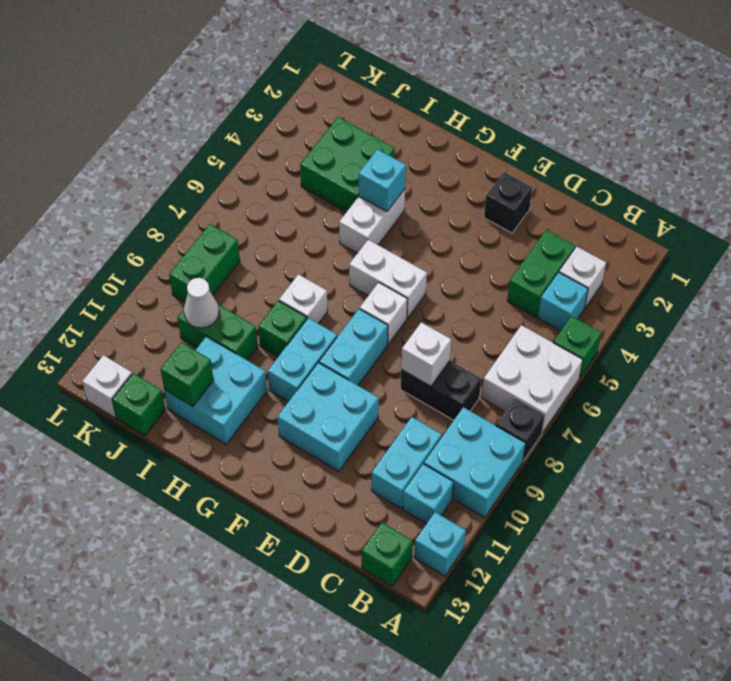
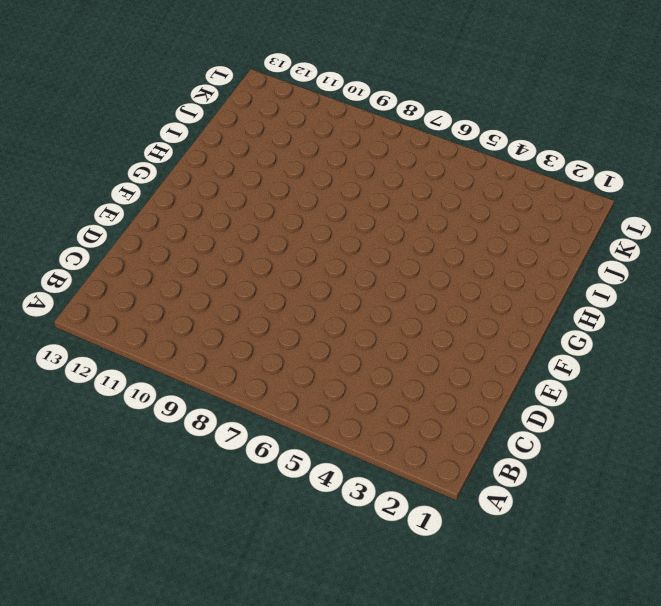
none -> green 1x1 brick [553,316,601,378]
none -> white 2x2 brick [482,325,583,433]
none -> black 1x1 brick [496,398,545,461]
none -> cyan 2x2 brick [424,407,526,518]

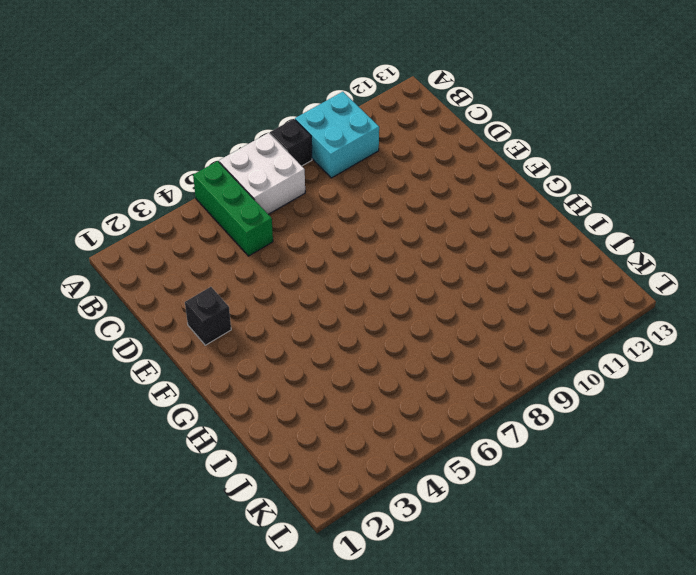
green 1x3 brick [193,161,273,256] -> green 1x1 brick [553,316,601,378]
none -> cyan 1x1 brick [414,512,466,576]
none -> white 1x1 brick [559,247,606,308]
none -> cyan 1x1 brick [538,272,588,331]
none -> cyan 1x1 brick [403,464,454,524]

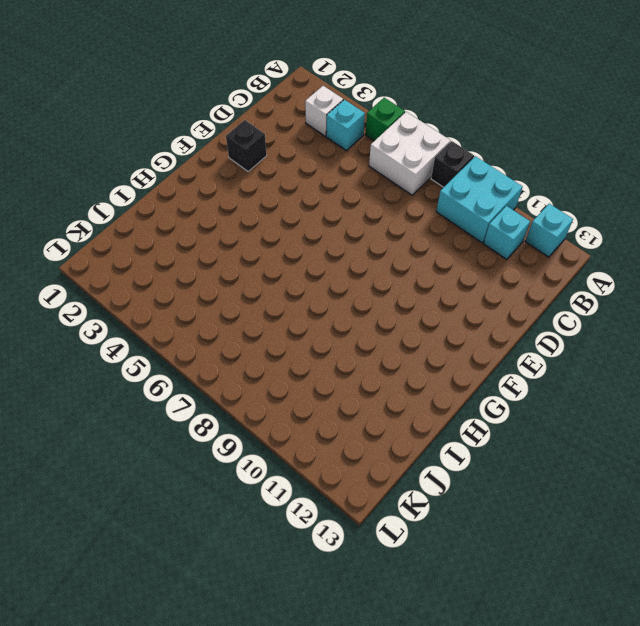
none -> green 1x1 brick [362,522,413,586]
none -> green 1x2 brick [507,230,575,317]
none -> black 1x2 brick [401,361,481,420]
none -> cyan 1x2 brick [371,417,442,508]

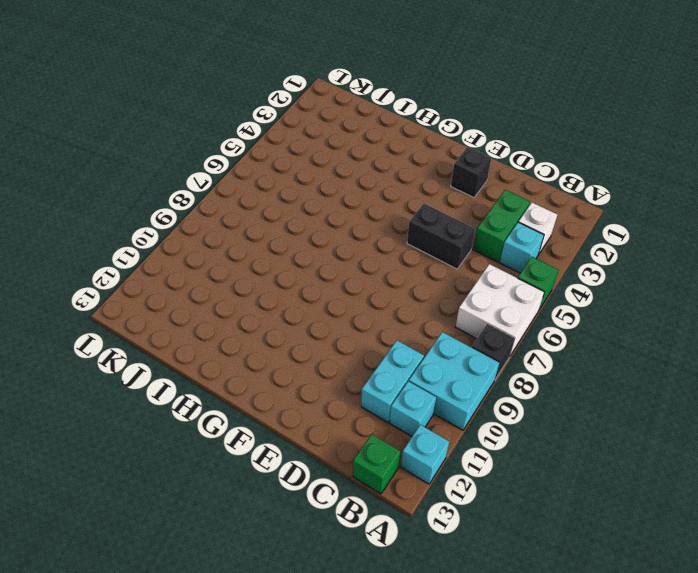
black 1x2 brick [407,203,475,269] -> black 1x2 brick moved to [401,361,481,420]
none -> cyan 2x2 brick [278,363,379,471]
none -> white 1x2 brick [349,240,427,318]
none -> white 1x1 brick [360,282,408,344]
none -> cyan 1x2 brick [319,309,388,385]

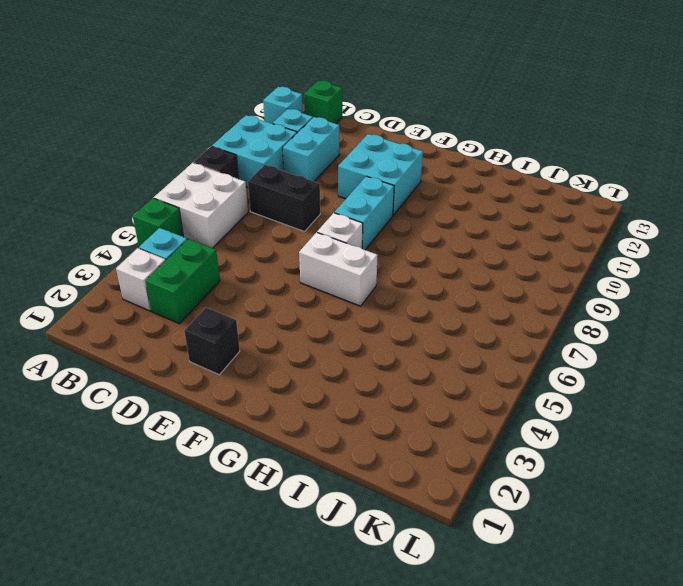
none -> cyan 1x2 brick [268,318,337,402]
none -> white 1x2 brick [339,189,405,253]
none -> white 1x1 brick [279,274,328,324]
none -> green 1x1 brick [258,301,307,357]

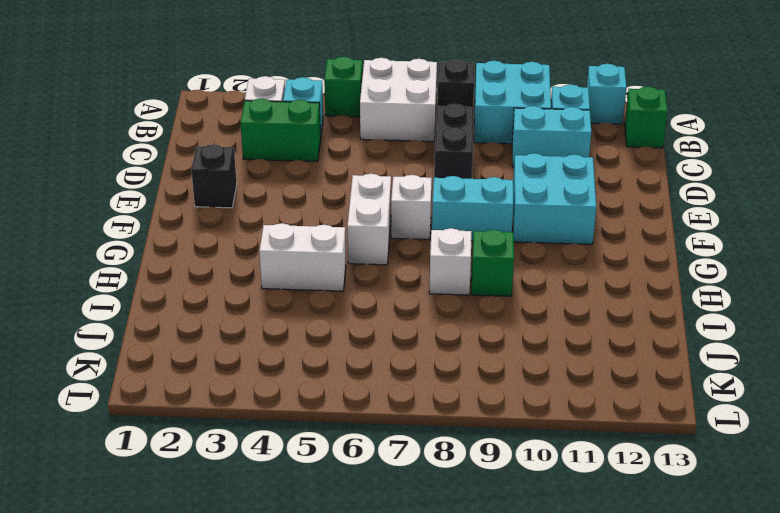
none -> cyan 1x2 brick [268,318,337,402]
none -> cyan 2x2 brick [164,336,267,444]
none -> green 2x2 brick [300,117,395,212]
none -> green 1x2 brick [178,304,258,360]

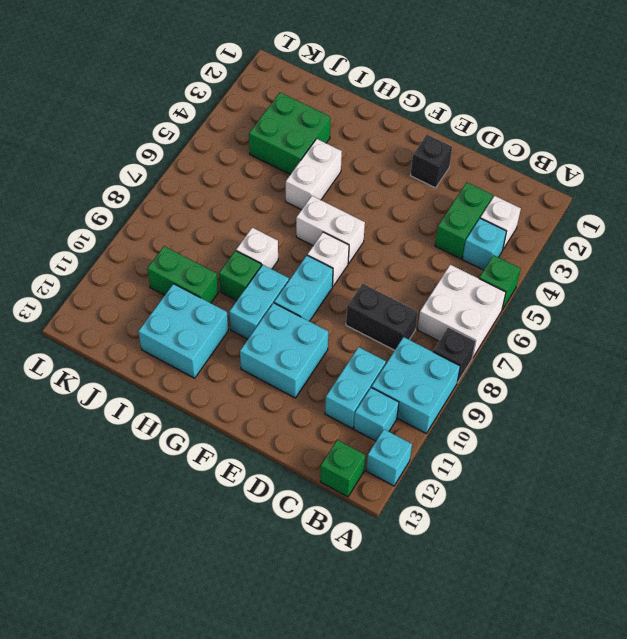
none -> green 1x1 brick [112,373,165,436]
none -> green 1x2 brick [169,224,240,302]
none -> white 1x1 brick [82,355,132,418]
none -> white 1x1 brick [401,322,451,386]

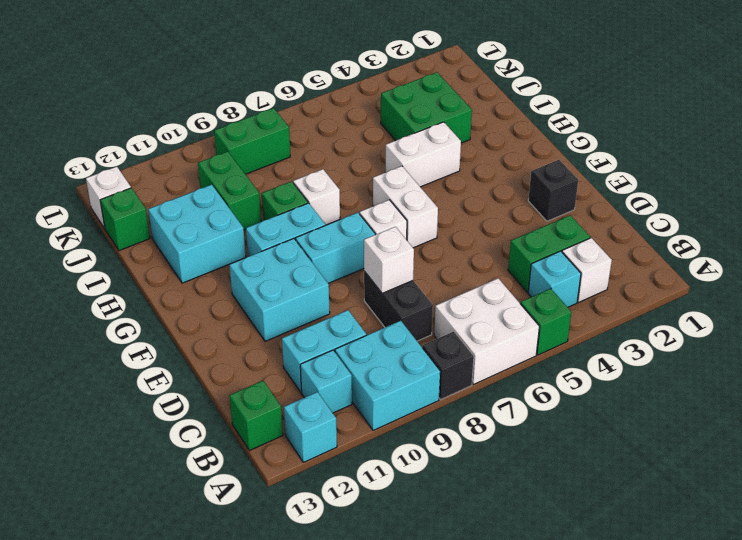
none -> cyan 1x1 brick [359,149,406,212]
none -> green 1x1 brick [161,342,213,406]
none -> white 1x1 cone [184,278,219,328]

